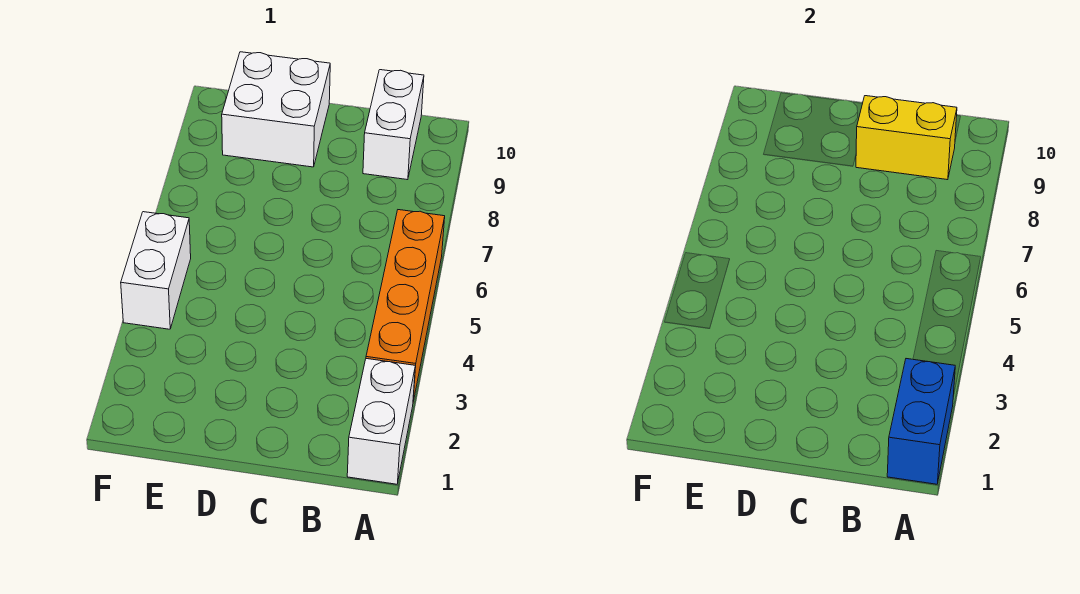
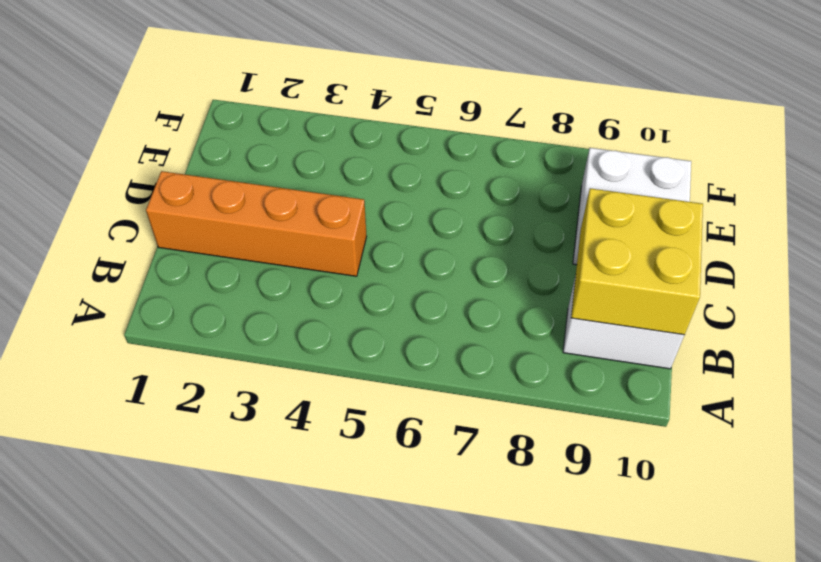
yellow 2x2 brick [571,188,703,335] -> yellow 1x2 brick [856,96,957,180]
orange 1x4 brick [146,171,367,276] -> orange 1x4 brick moved to [366,210,445,401]
none -> white 1x2 brick [347,359,415,484]
none -> white 1x2 brick [121,212,191,329]

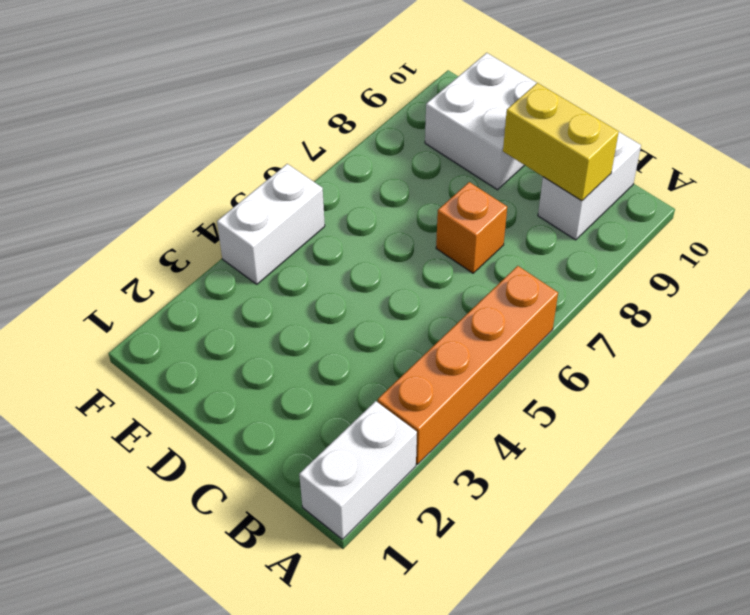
orange 1x1 brick [436,182,507,273] -> none
none -> blue 1x2 brick [887,359,955,484]

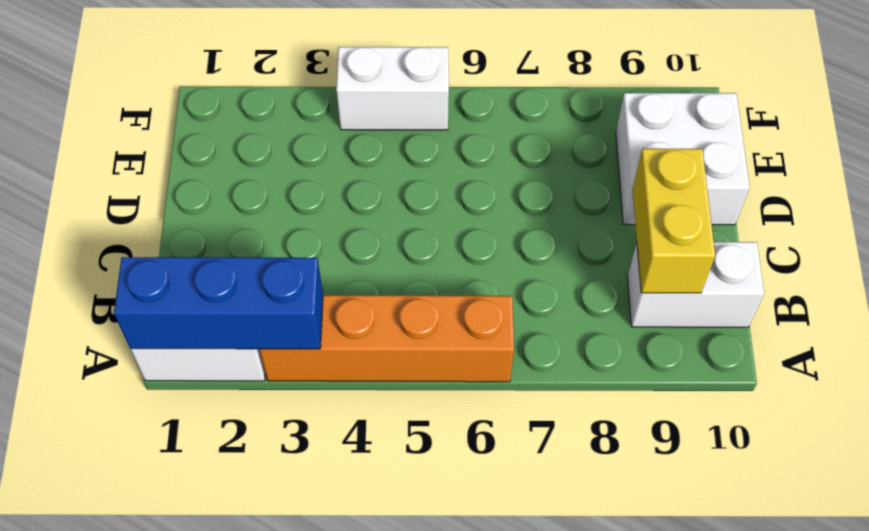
blue 1x3 brick [114,257,323,349] -> blue 1x2 brick [887,359,955,484]

